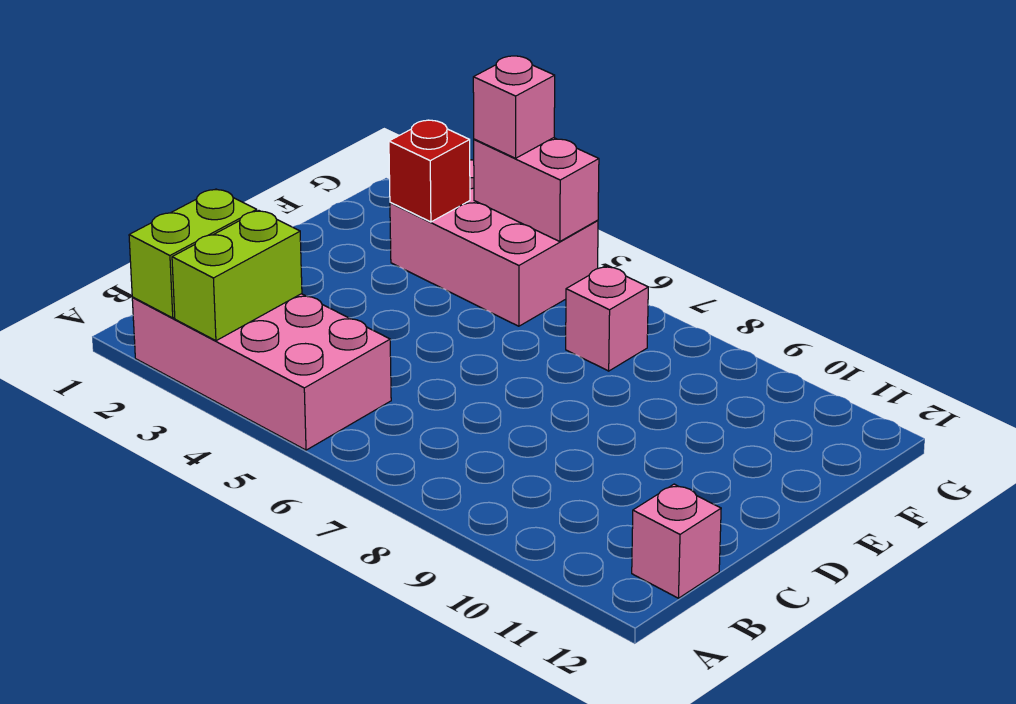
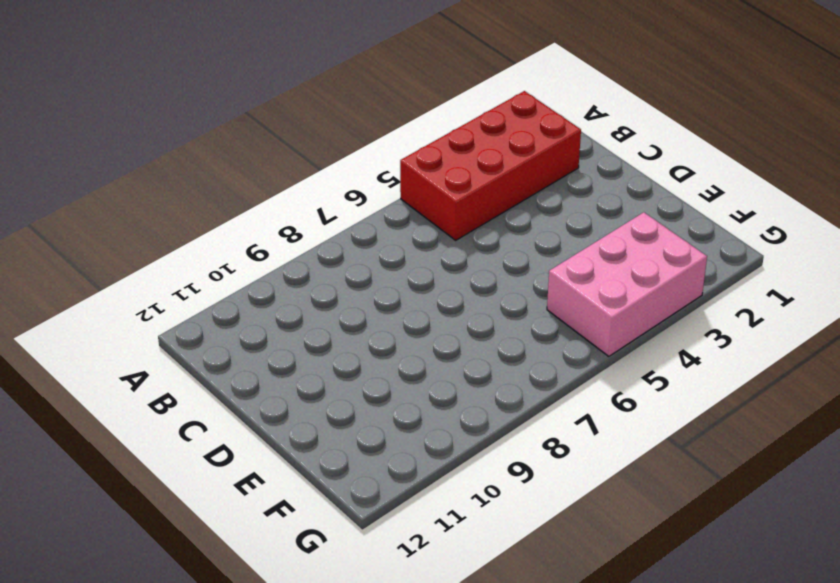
red 2x4 brick [400,91,581,240] -> pink 2x4 brick [132,294,391,450]
none -> pink 1x1 brick [632,484,721,598]
none -> pink 1x1 brick [566,266,648,371]

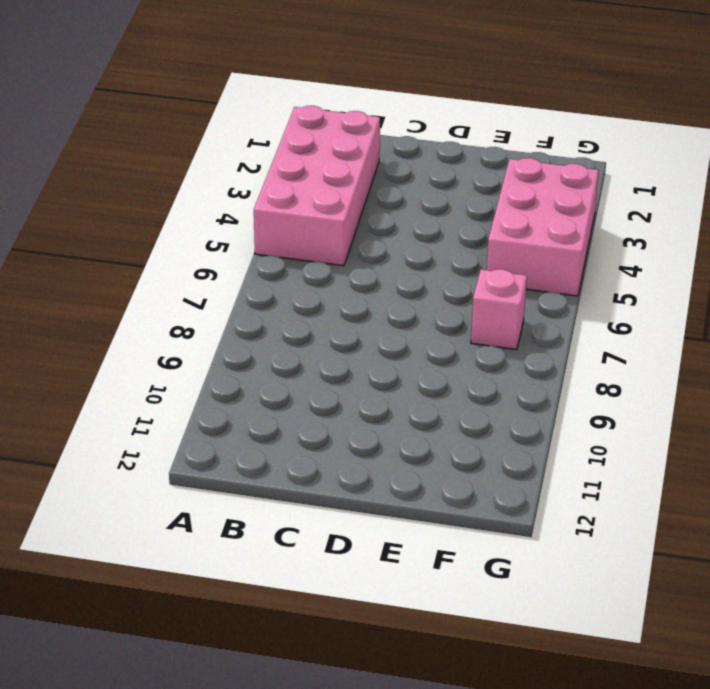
none -> pink 1x1 brick [632,484,721,598]
none -> lime 1x2 brick [129,189,257,318]

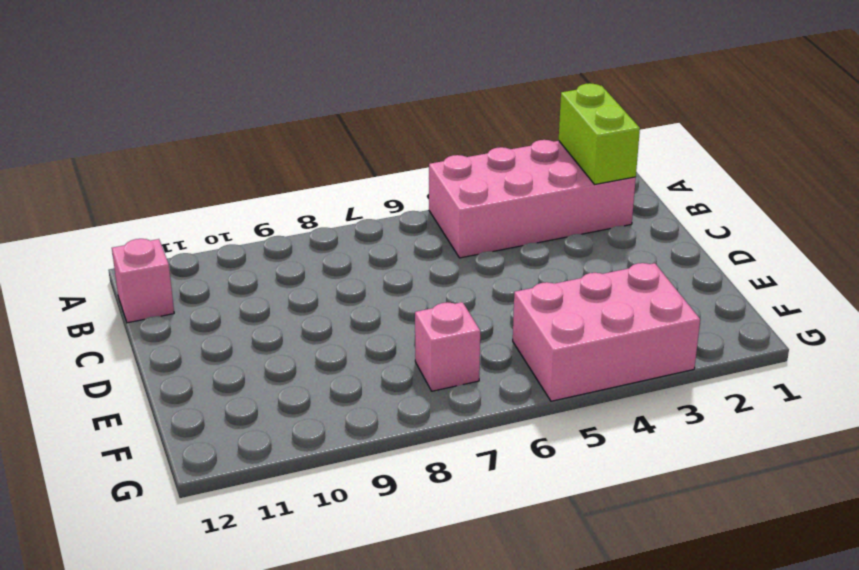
none -> lime 1x2 brick [172,211,302,341]
none -> red 1x1 brick [389,120,470,222]

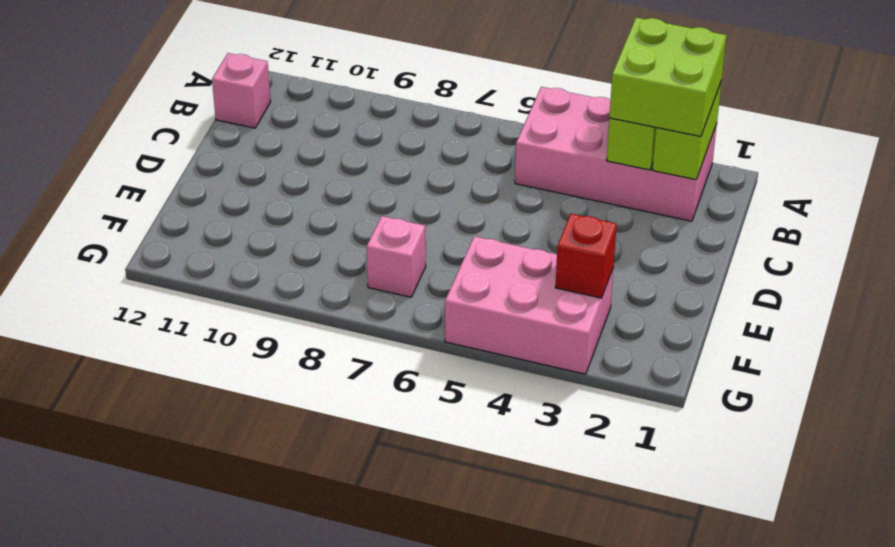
lime 2x2 brick [609,17,727,137] -> none
none -> pink 1x2 brick [474,138,599,242]
none -> pink 1x1 brick [473,56,555,158]

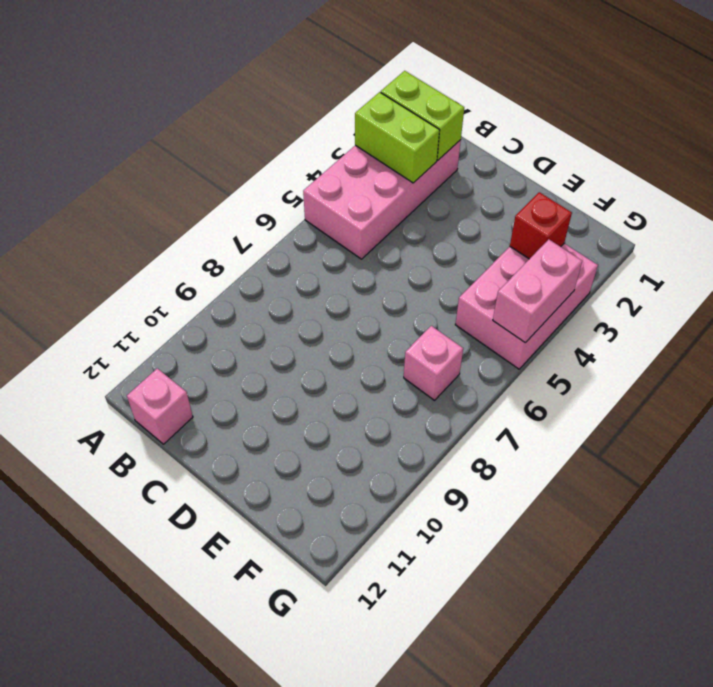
none -> pink 1x1 brick [473,56,555,158]

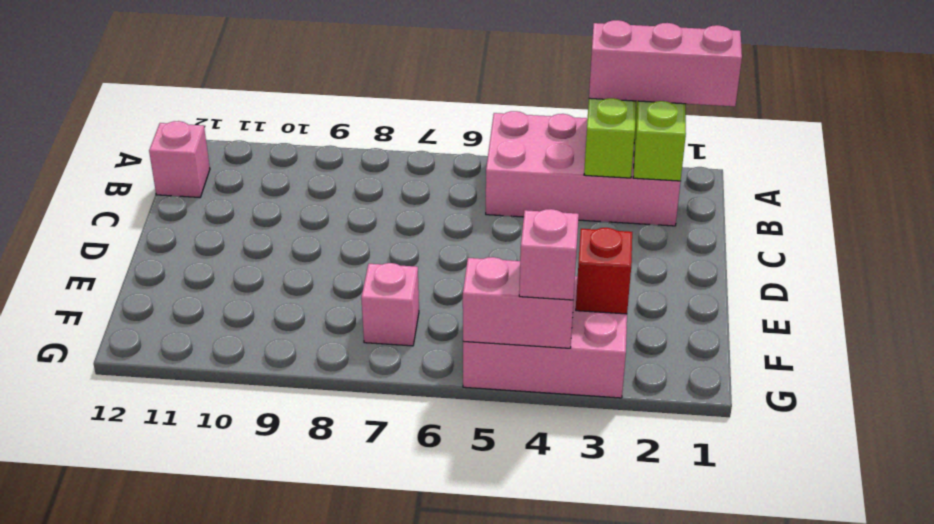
pink 1x3 brick [589,20,742,106] -> none

